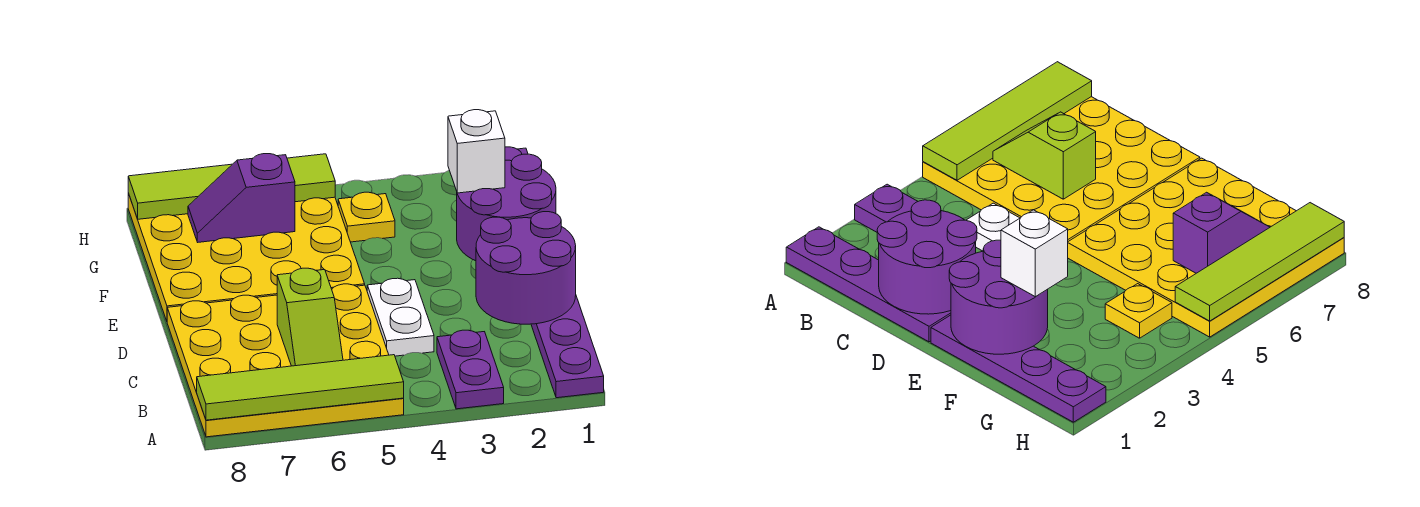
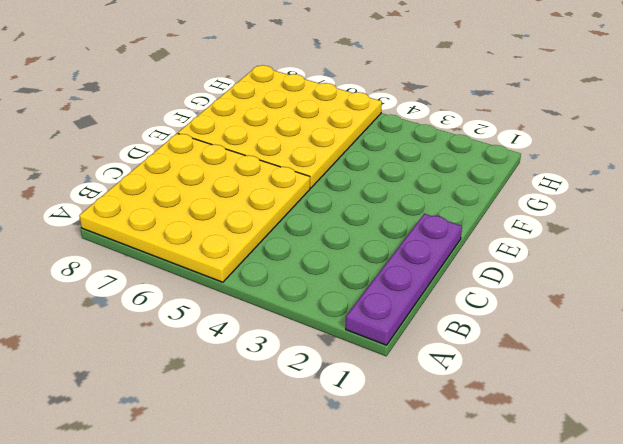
none -> purple 1x2 plate [437,330,504,409]
none -> white 1x2 plate [367,278,434,356]
none -> purple 1x4 plate [931,315,1106,422]

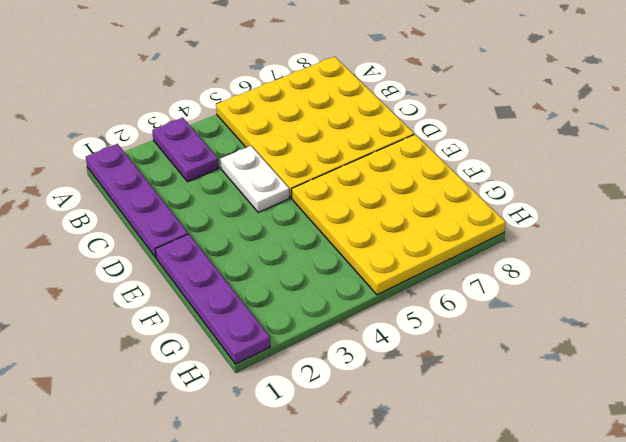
none -> yellow 1x1 plate [338,192,395,242]
none -> lime 1x4 tile [197,355,404,420]
none -> lime 1x2 slope [277,268,343,366]

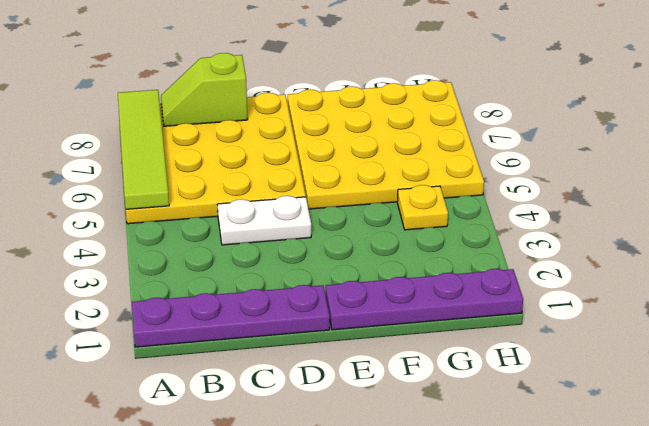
lime 1x2 slope [161,53,248,126] -> lime 1x2 slope moved to [277,268,343,366]
none -> purple 1x2 plate [437,330,504,409]
none -> purple 2x2 round brick [476,212,576,324]
none -> purple 2x2 round brick [457,154,556,261]

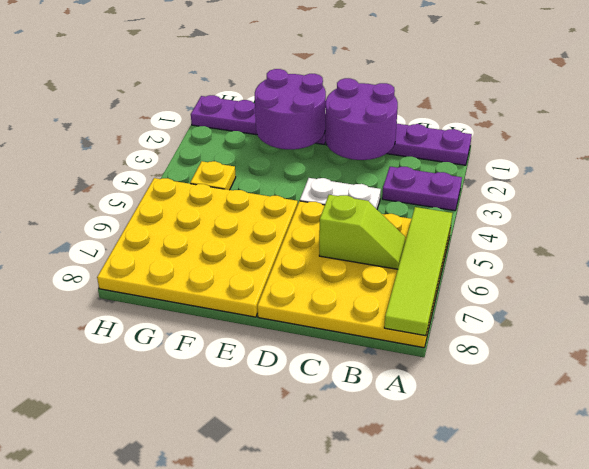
none -> purple 1x2 slope [188,154,295,242]
none -> lime 1x4 tile [128,154,335,219]
none -> white 1x1 brick [448,110,505,193]

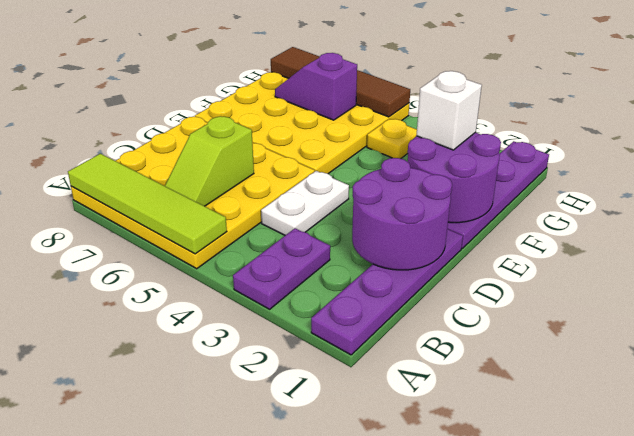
brown 1x4 tile [271,47,410,117] -> lime 1x4 tile [128,154,335,219]

